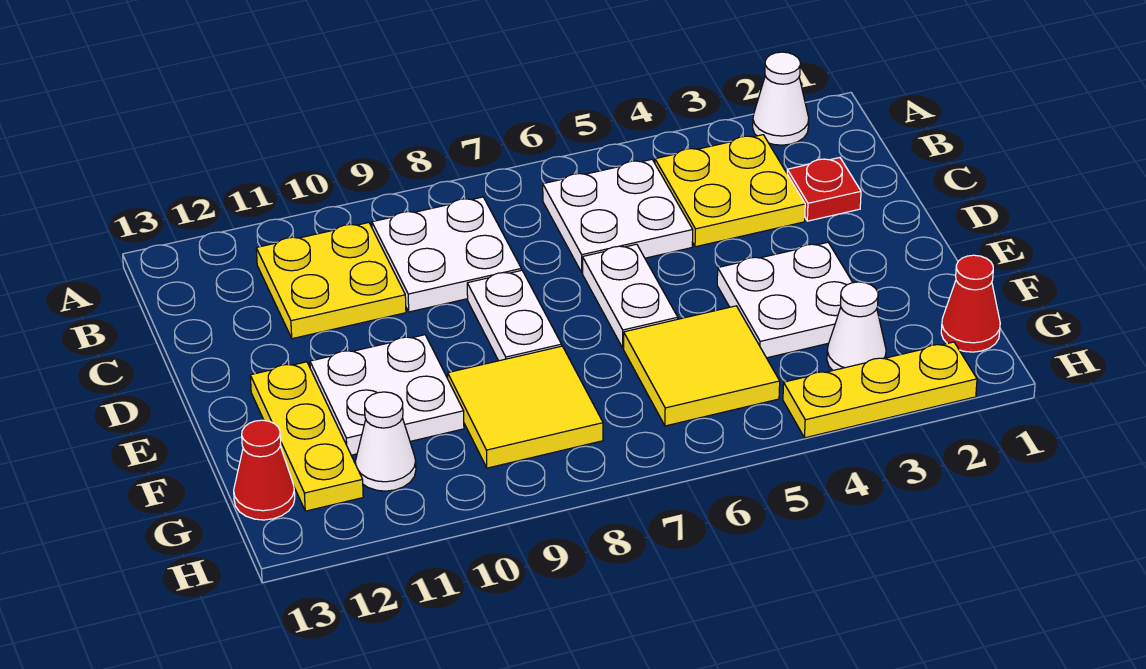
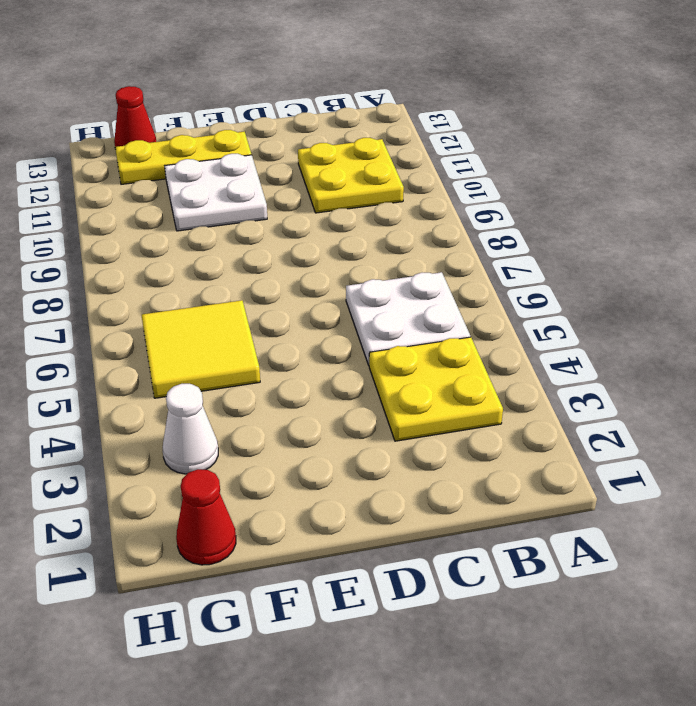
none -> white 1x1 cone [753,52,809,145]
none -> white 2x2 plate [372,197,521,312]
none -> red 1x1 plate [787,158,861,221]

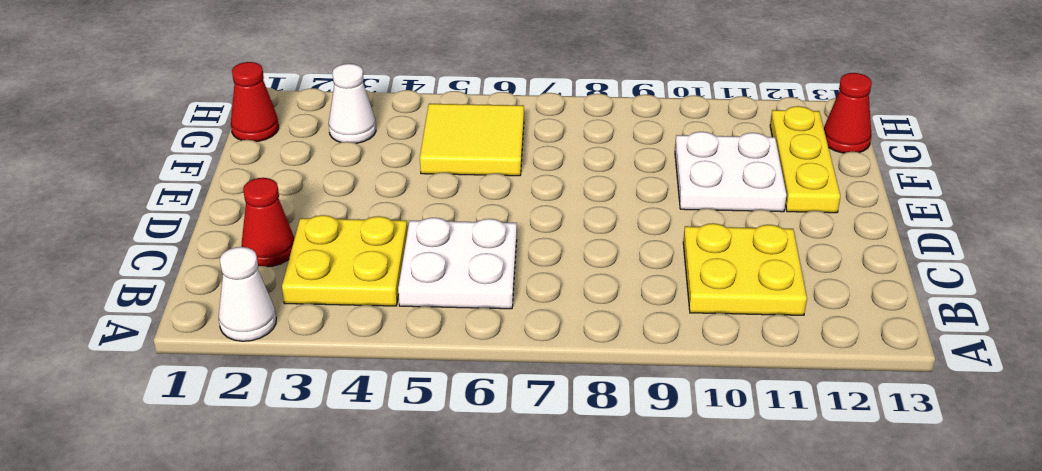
red 1x1 cone [242,178,294,267] -> red 1x1 plate [787,158,861,221]
none -> white 2x2 plate [372,197,521,312]
none -> white 1x2 plate [583,244,678,348]
none -> white 1x2 plate [467,270,562,361]

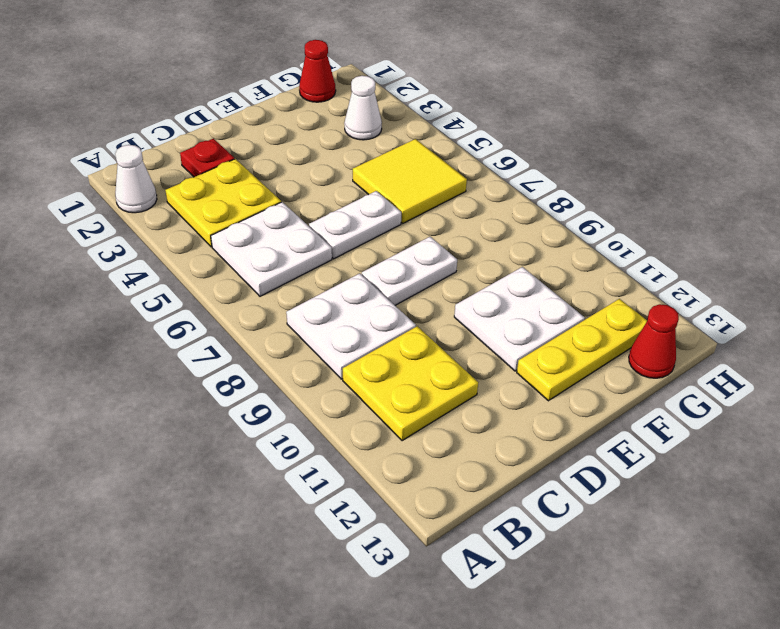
none -> white 2x2 plate [717,242,853,358]
none -> yellow 2x2 tile [448,346,603,468]
none -> white 1x1 cone [355,392,416,491]

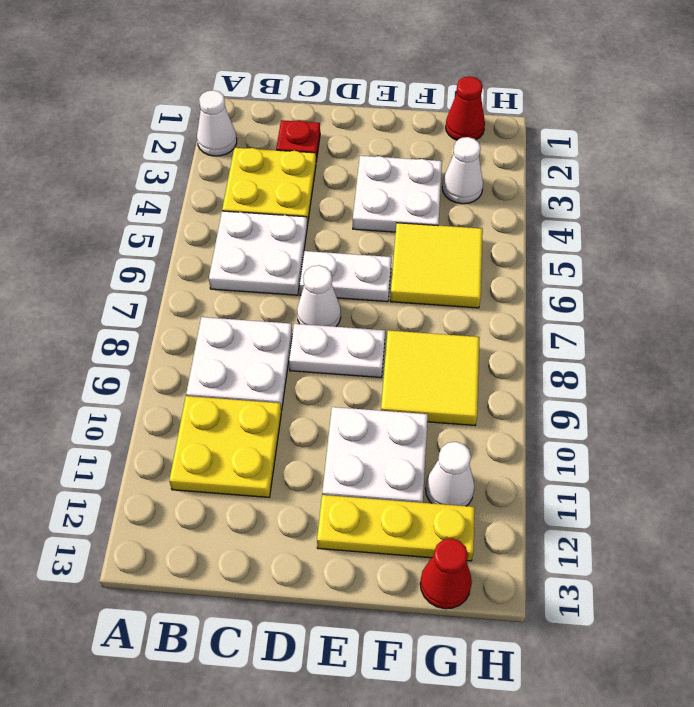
white 1x1 cone [297,265,341,327] -> none
none -> yellow 1x3 plate [783,342,977,438]

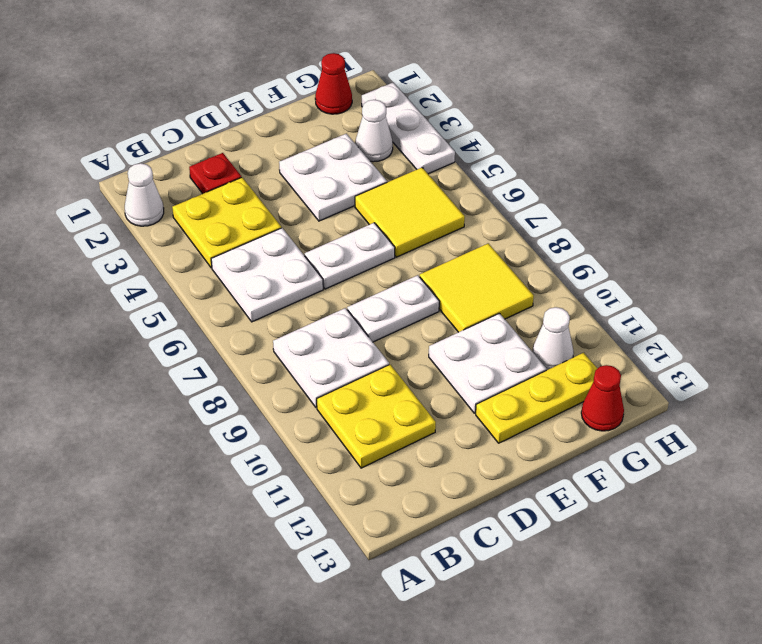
white 1x3 plate [362,83,455,174] -> yellow 1x3 plate [783,342,977,438]

